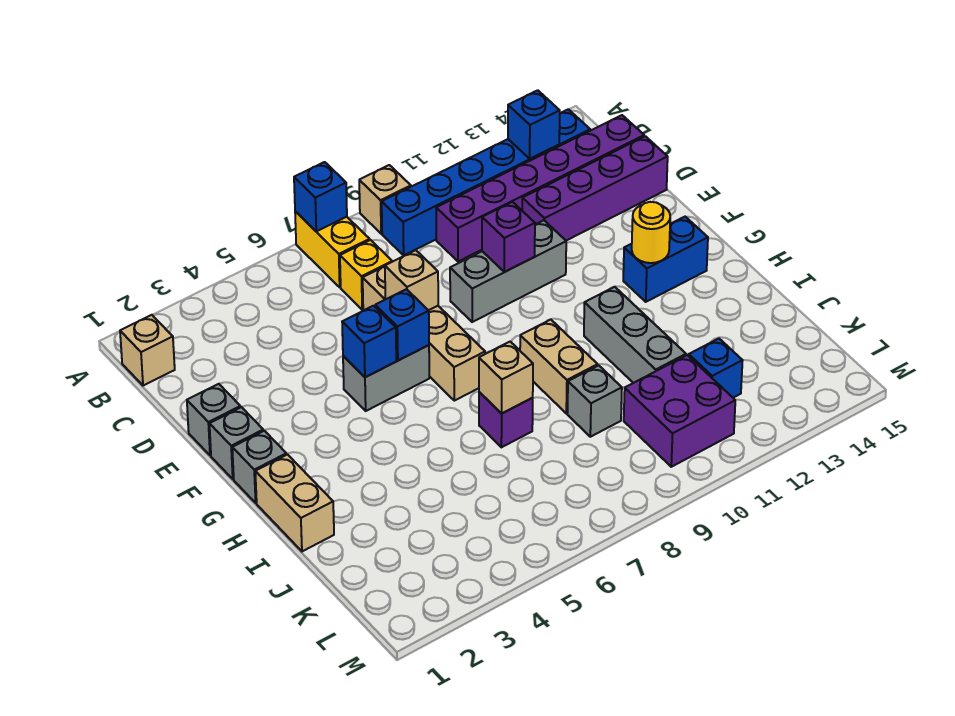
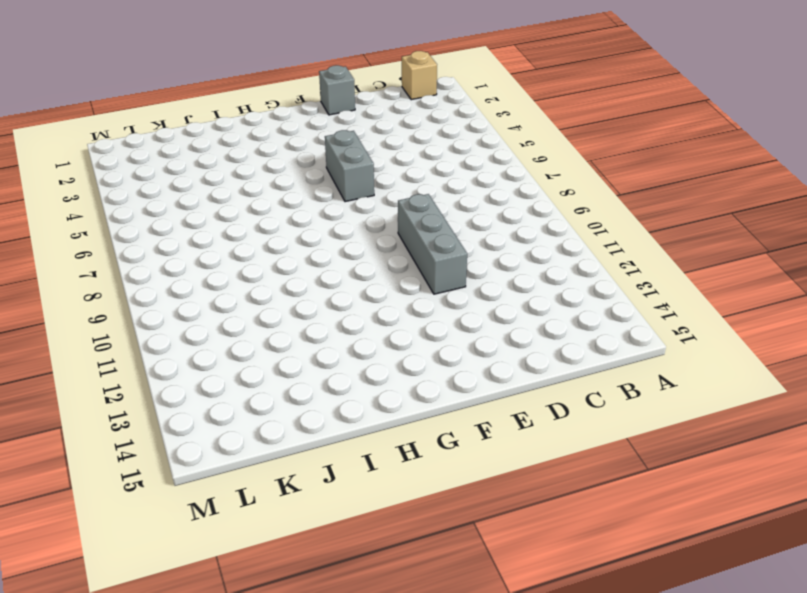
none -> yellow 1x2 brick [295,211,370,287]
none -> tan 1x1 brick [359,165,411,234]
none -> blue 1x6 brick [382,109,590,255]

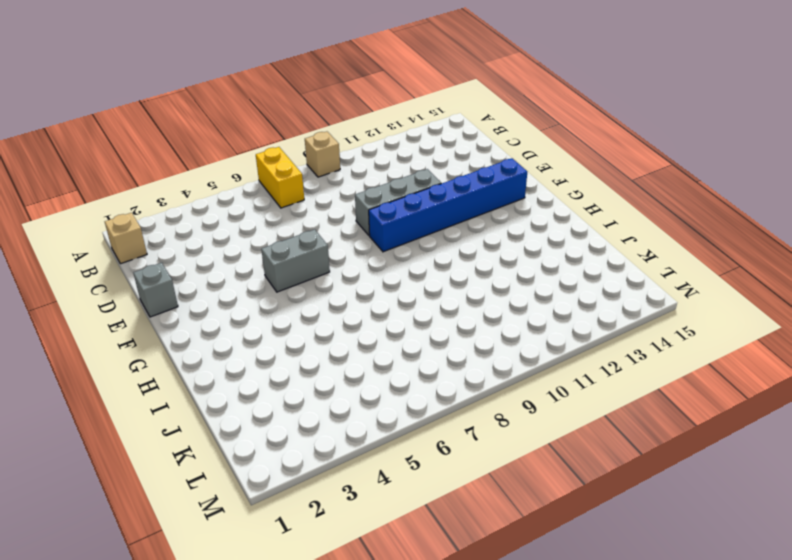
blue 1x6 brick [369,158,527,252] -> blue 1x6 brick moved to [382,109,590,255]
none -> yellow 1x1 brick [340,240,392,310]
none -> purple 1x6 brick [436,115,644,262]
none -> tan 1x4 brick [363,266,485,401]

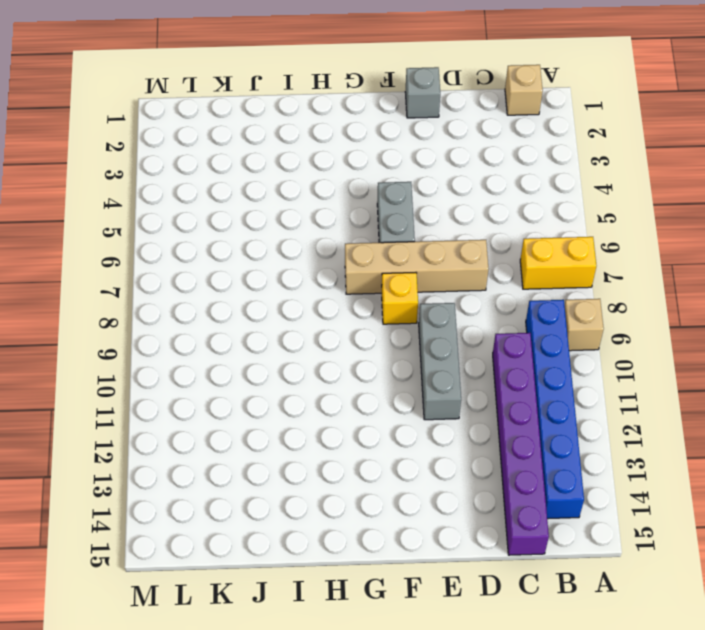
yellow 1x1 brick [382,273,418,324] -> yellow 1x1 brick moved to [340,240,392,310]
none -> purple 1x4 brick [522,136,668,241]
none -> grey 1x1 brick [210,407,263,479]
none -> grey 1x1 brick [232,431,287,503]

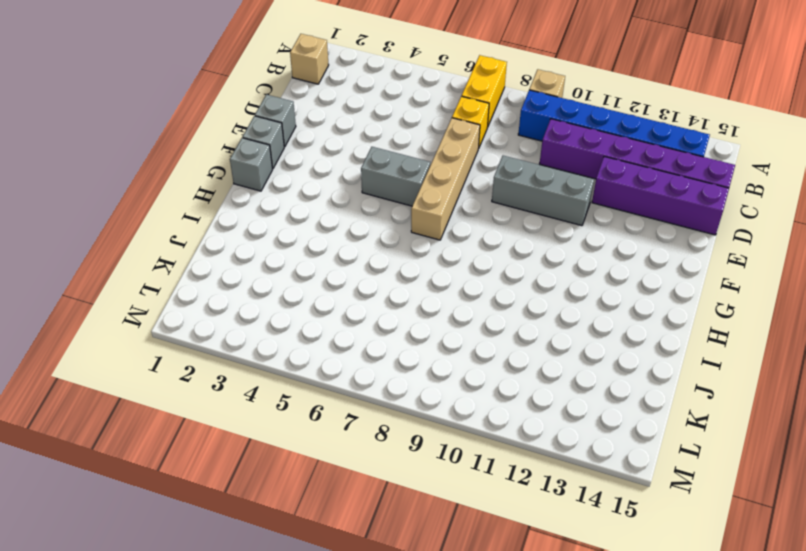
none -> blue 1x2 brick [623,217,708,302]
none -> tan 1x2 brick [255,455,334,551]
none -> tan 1x2 brick [520,319,598,413]

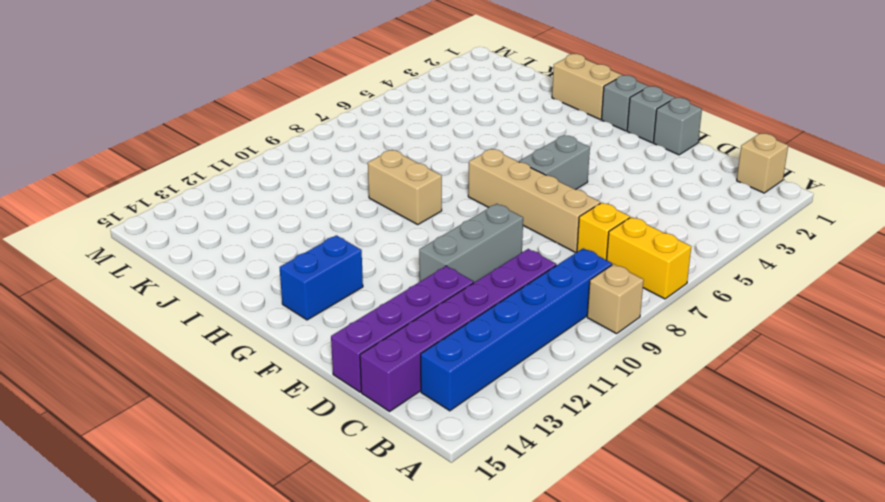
none -> grey 1x3 brick [584,287,686,383]
none -> purple 1x1 brick [479,392,533,447]
none -> grey 1x1 brick [567,365,622,437]

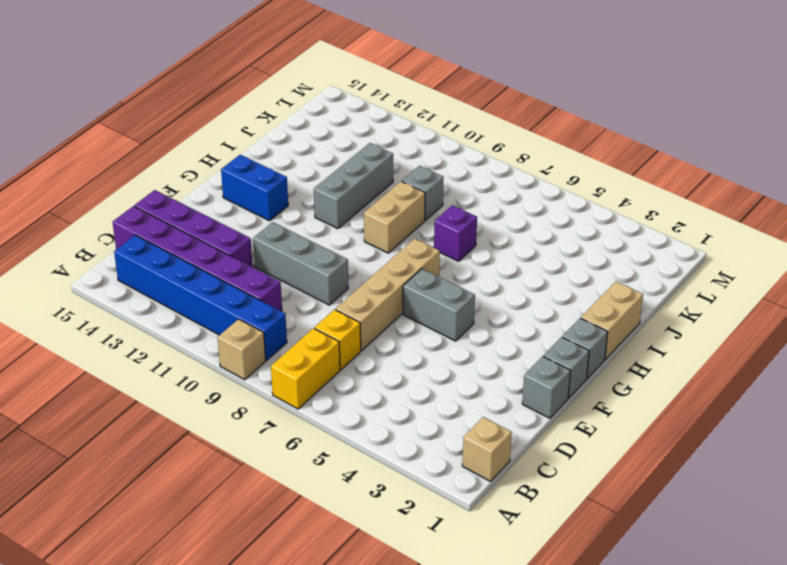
none -> purple 2x2 brick [624,355,735,467]
none -> blue 1x1 brick [689,339,743,398]
none -> blue 1x1 brick [294,162,347,231]

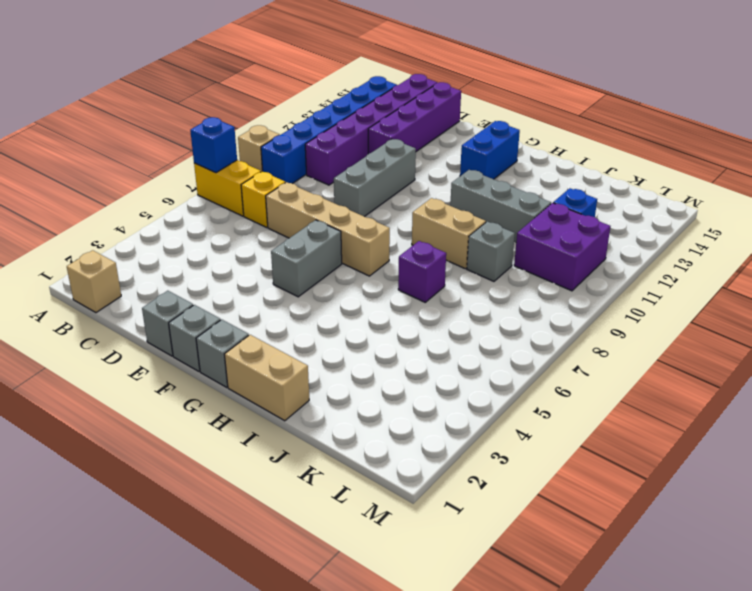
none -> blue 1x1 brick [508,90,560,159]
none -> tan 1x1 brick [385,250,438,310]
none -> purple 1x1 brick [482,202,535,272]

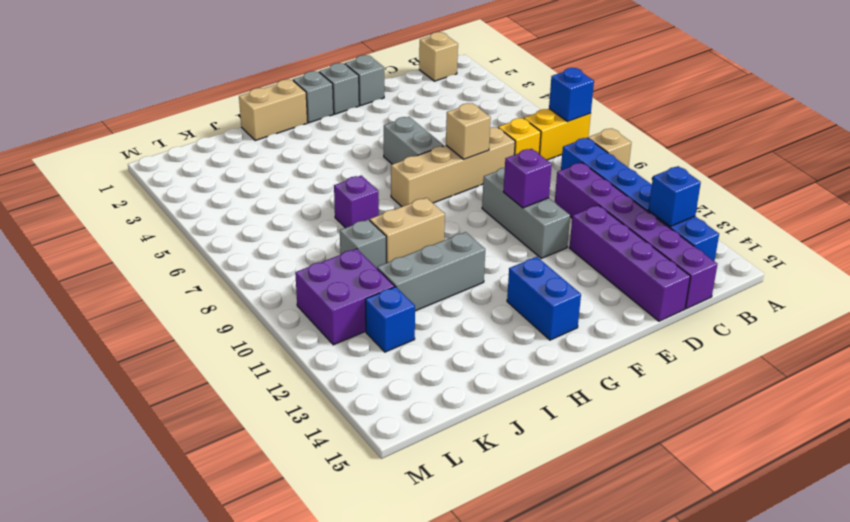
none -> blue 1x1 brick [342,306,396,377]
none -> blue 1x1 brick [375,289,429,361]
none -> yellow 1x1 round brick [632,202,670,263]

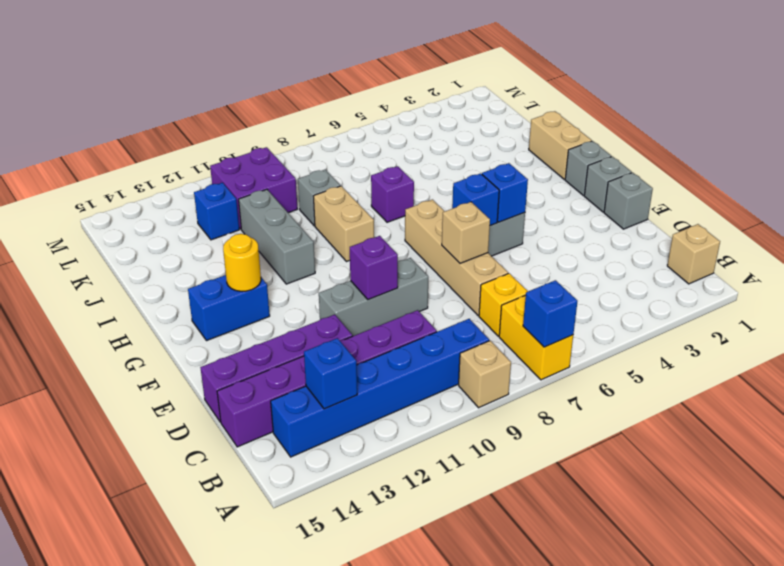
none -> tan 1x1 brick [479,342,533,414]

